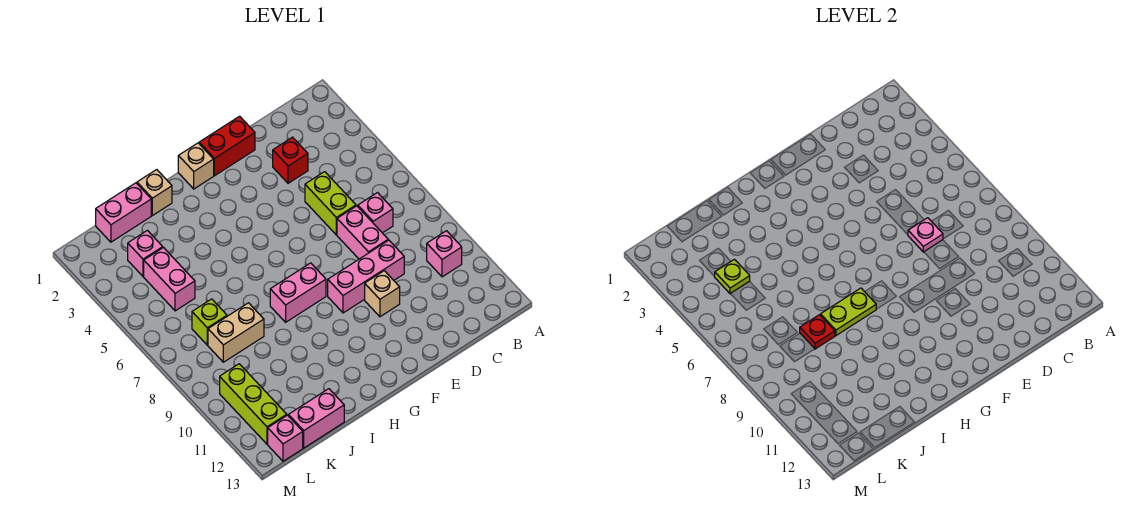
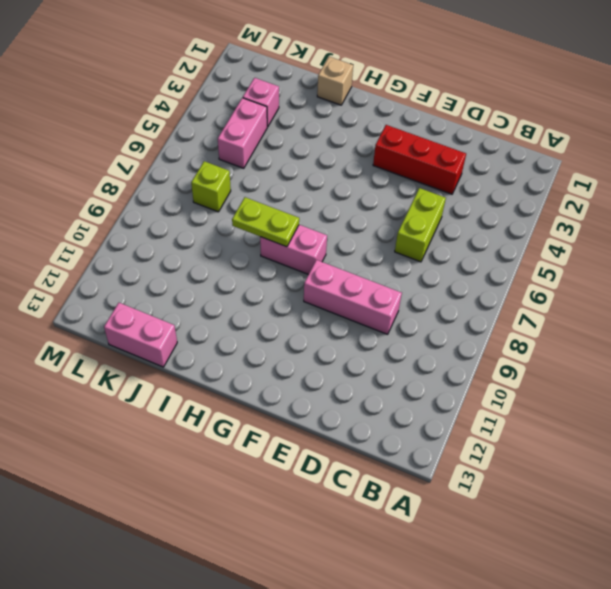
red 1x3 brick [373,125,466,194] -> red 1x1 brick [273,137,308,183]
none -> pink 1x1 brick [427,231,462,277]
none -> pink 1x1 brick [358,193,393,233]
none -> pink 1x2 brick [337,206,388,259]

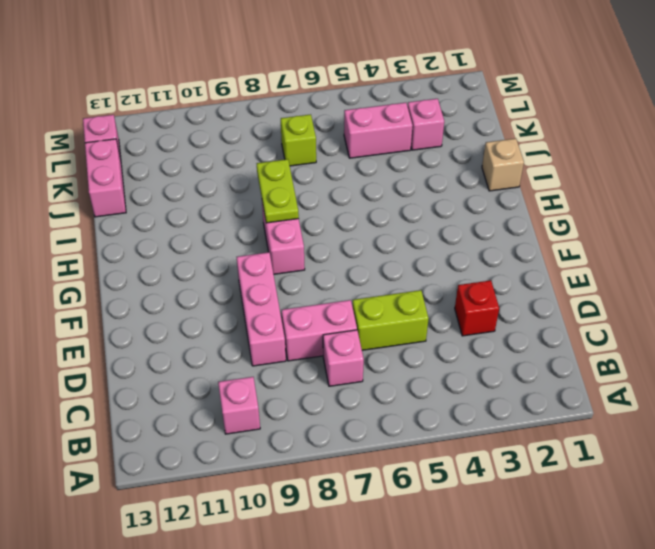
none -> red 1x2 brick [199,116,255,176]
none -> tan 1x1 brick [365,271,400,317]
none -> tan 1x1 brick [178,143,214,189]

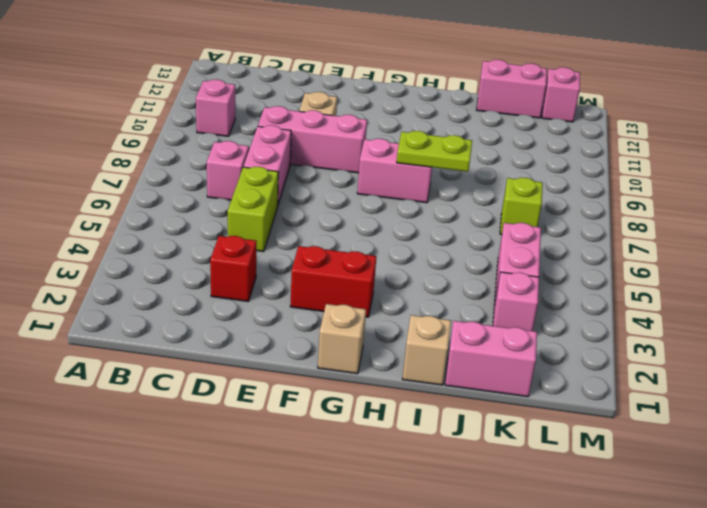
red 1x2 brick [290,246,376,317] -> red 1x2 brick moved to [199,116,255,176]
none -> tan 1x2 brick [208,303,264,362]
none -> lime 1x3 brick [220,364,287,444]
none -> pink 1x1 plate [908,218,943,252]

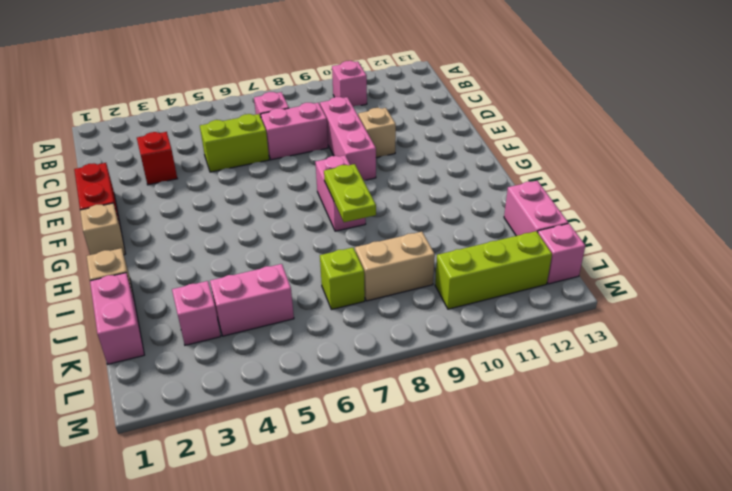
tan 1x2 brick [355,232,435,301] -> tan 1x2 brick turned to [208,303,264,362]
none -> pink 1x1 plate [908,218,943,252]
none -> red 1x1 plate [800,315,835,349]
none -> lime 1x1 plate [715,259,750,294]

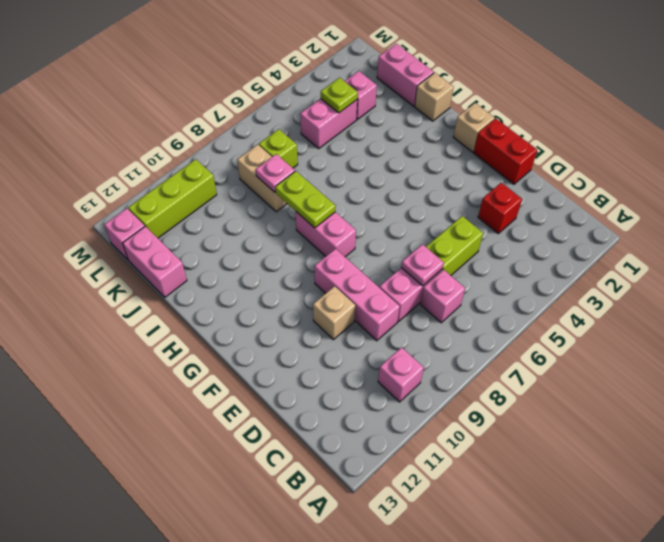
pink 1x1 plate [256,154,295,192] -> red 1x1 plate [800,315,835,349]

